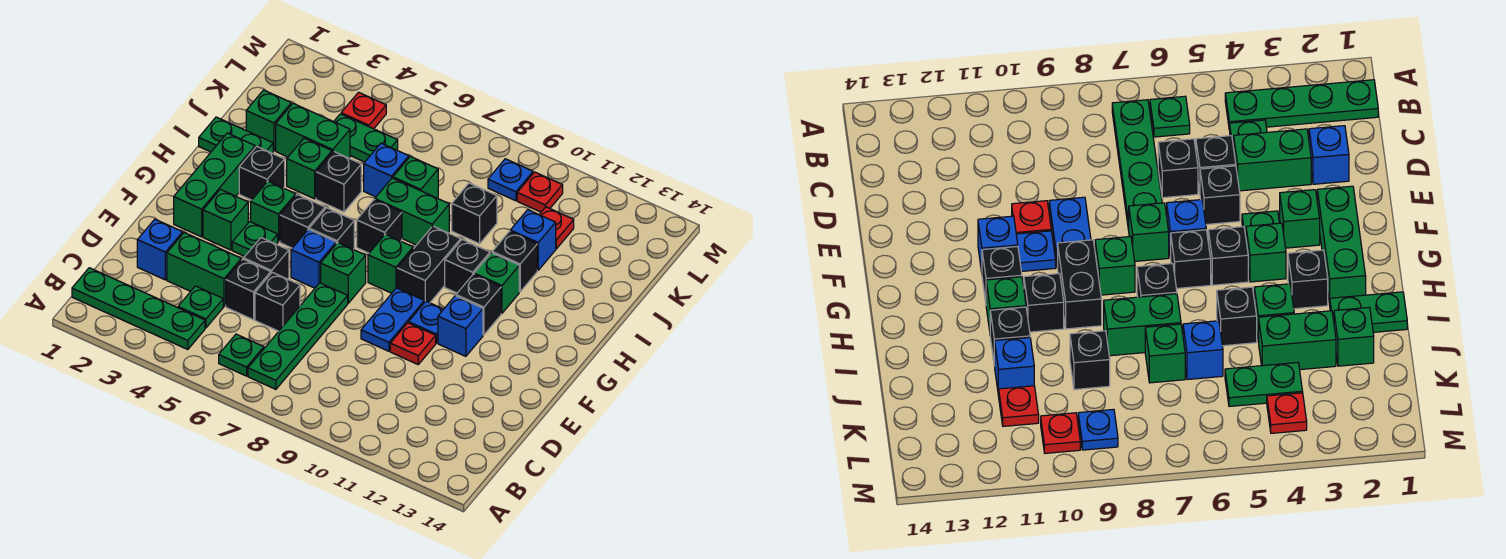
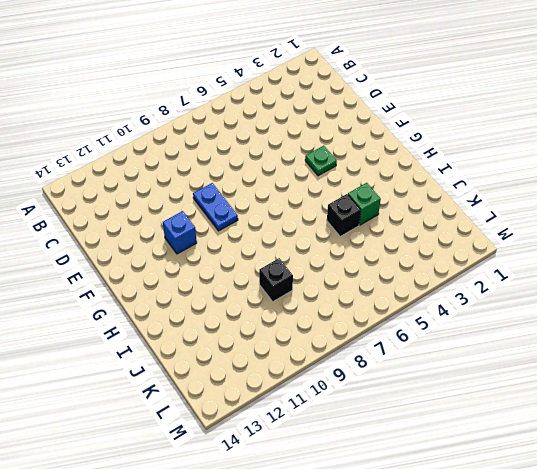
none -> green 1x4 plate [72,268,205,350]
none -> green 1x1 plate [219,334,264,376]
none -> green 1x4 plate [248,283,348,389]
none -> green 1x1 plate [178,286,223,328]

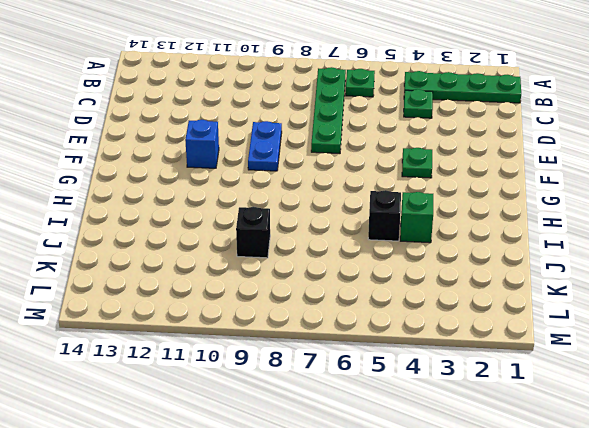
none -> blue 1x1 brick [137,219,183,280]
none -> green 1x2 brick [167,233,241,306]
none -> black 1x1 brick [226,259,271,320]
none -> black 1x1 brick [255,272,300,331]

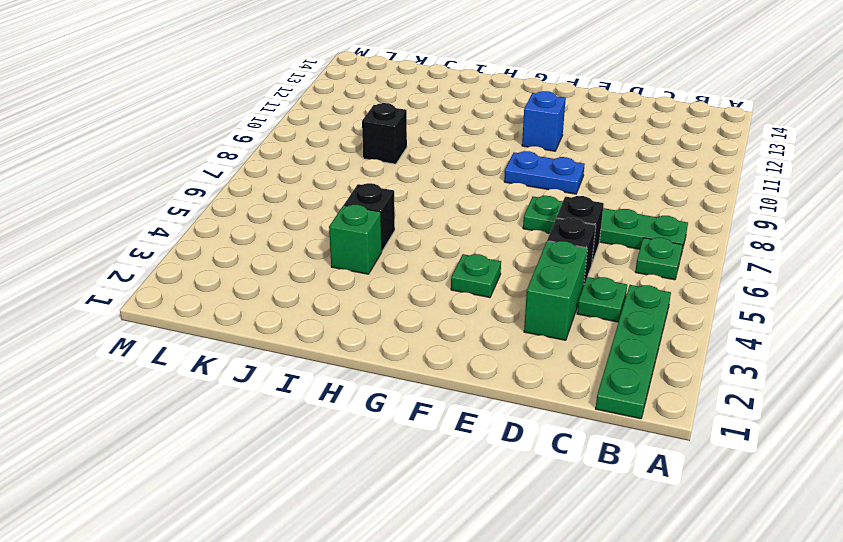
none -> blue 1x1 brick [137,219,183,280]
none -> black 1x1 brick [244,238,289,279]
none -> red 1x1 plate [390,323,436,364]
none -> green 1x3 brick [174,133,255,237]

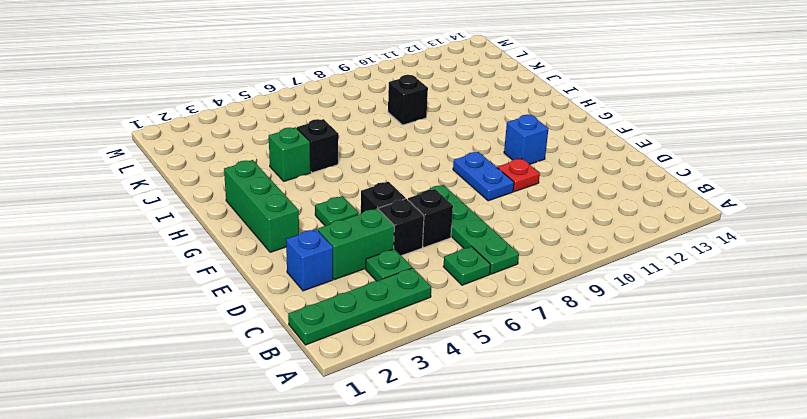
none -> green 1x1 brick [203,190,248,250]
none -> blue 1x1 brick [291,229,336,288]
none -> green 1x1 brick [321,243,366,303]
none -> blue 1x1 plate [409,301,443,343]

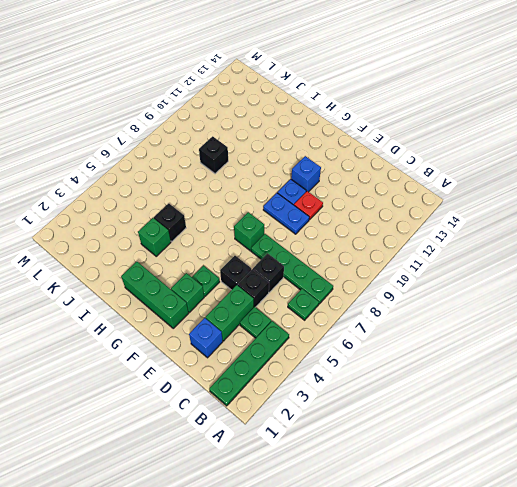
none -> blue 1x1 brick [291,229,336,288]
none -> green 1x1 brick [251,181,296,242]
none -> black 1x1 brick [280,195,325,248]
none -> black 1x1 brick [309,208,354,249]

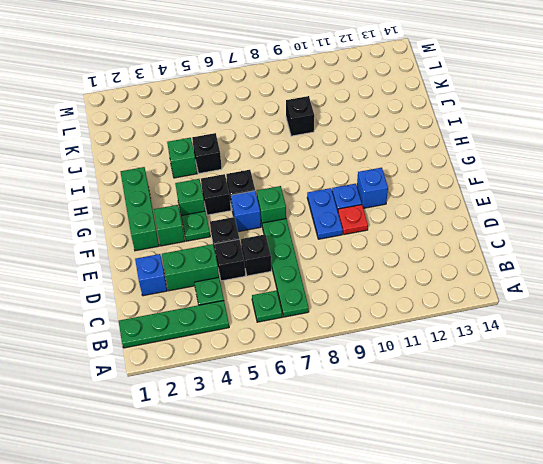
none -> green 1x1 brick [368,234,413,293]
none -> black 1x2 brick [397,226,461,303]
none -> black 1x1 brick [456,274,501,335]
none -> black 1x1 brick [239,146,285,200]

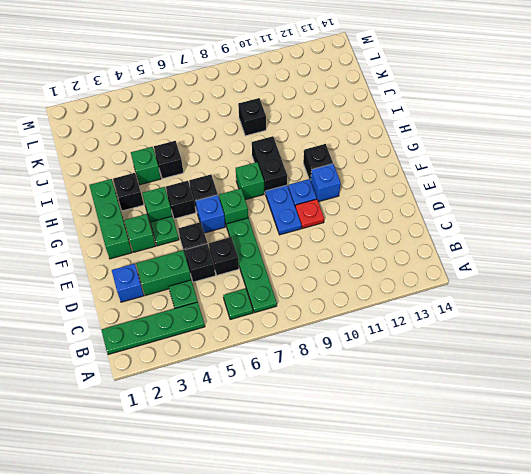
none -> black 1x1 brick [357,200,402,253]
none -> black 1x1 brick [445,239,490,293]
none -> green 1x1 brick [474,253,519,313]
none -> green 1x2 plate [199,117,273,153]

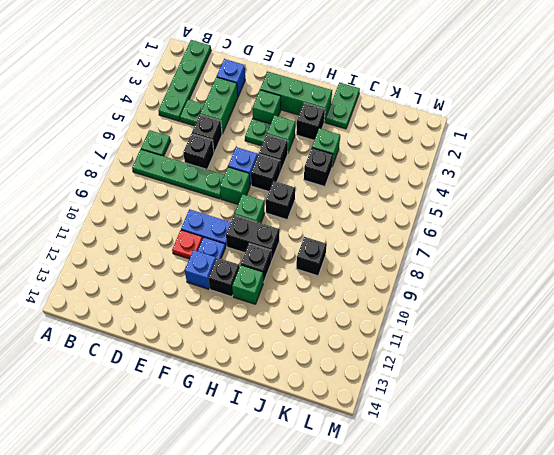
none -> black 1x1 brick [244,238,289,279]
none -> green 1x2 brick [375,178,449,245]
none -> black 1x1 brick [492,231,537,292]
none -> green 1x1 brick [246,90,291,151]

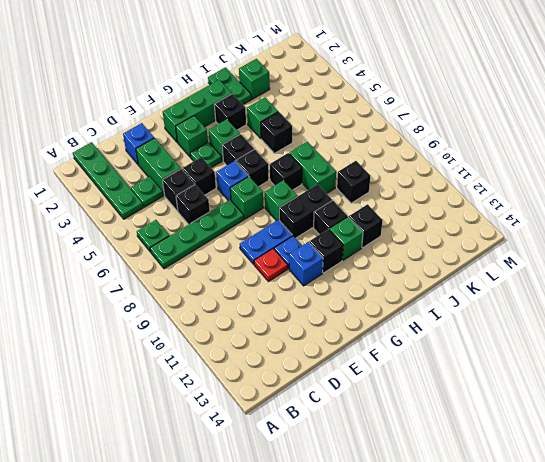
none -> green 1x2 brick [276,104,350,158]
none -> blue 1x1 brick [364,143,409,197]
none -> green 1x1 brick [393,156,438,198]
none -> blue 1x1 brick [510,210,556,270]

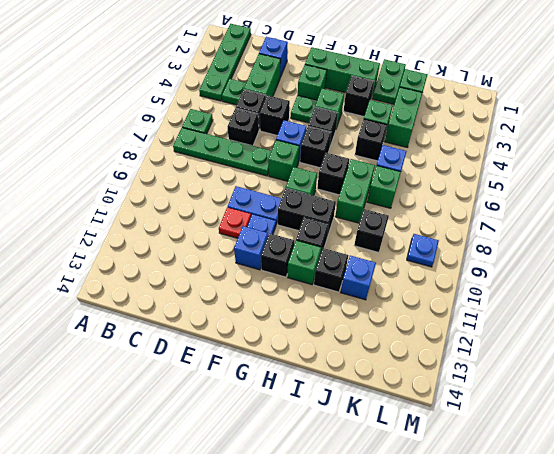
none -> green 1x2 plate [334,114,398,162]
none -> red 1x1 plate [539,207,574,249]
none -> red 1x1 plate [341,92,386,129]
none -> red 1x1 plate [517,172,563,212]

